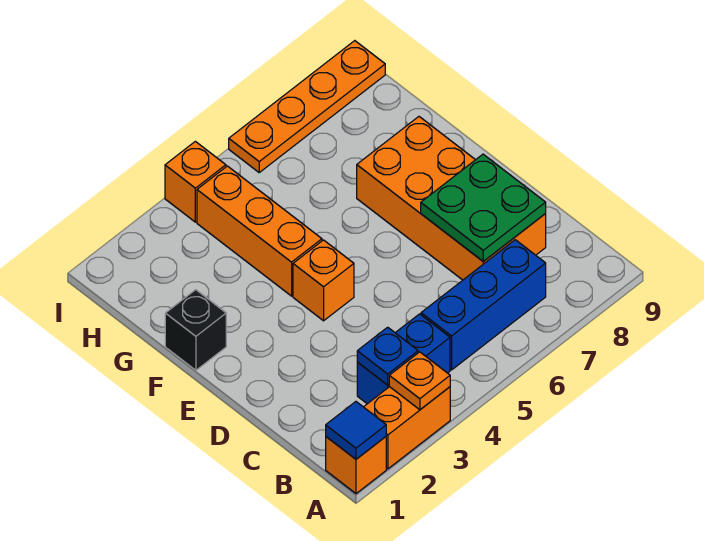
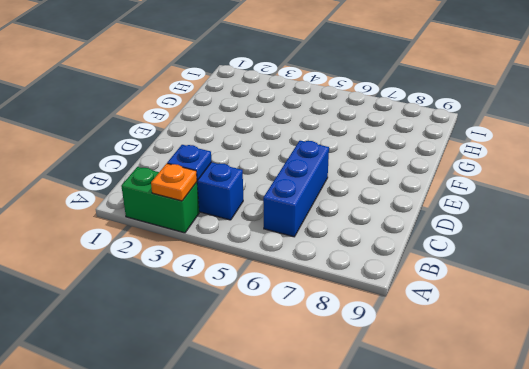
green 1x2 brick [121,167,199,233] -> orange 1x2 brick [364,387,450,469]
blue 1x3 brick [263,141,329,237] -> blue 1x3 brick turned to [421,240,546,370]
none -> orange 1x1 brick [326,437,386,494]
none -> orange 2x4 brick [357,117,546,280]
none -> orange 1x1 brick [293,240,354,321]

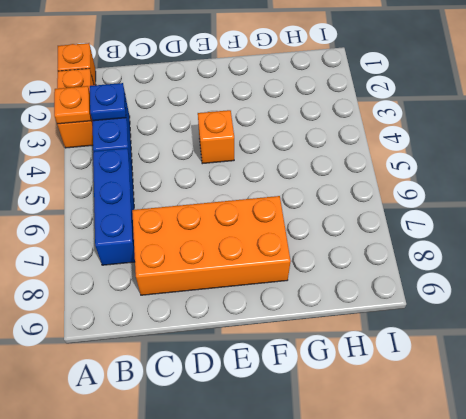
none -> black 1x1 brick [165,290,226,370]
none -> orange 1x3 brick [197,166,322,296]
none -> orange 1x1 brick [165,141,226,222]

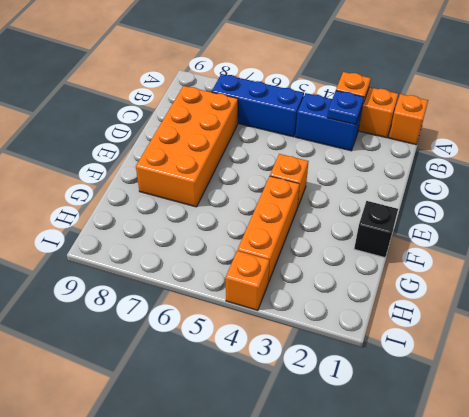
none -> orange 1x4 plate [229,41,385,172]
none -> blue 1x1 tile [326,402,386,459]
none -> green 2x2 plate [421,154,546,261]

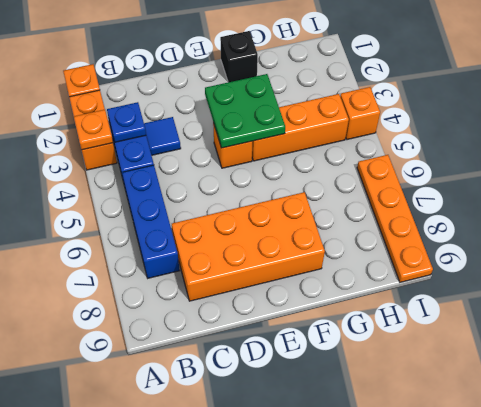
blue 1x1 tile [144,117,181,155] -> blue 1x1 tile moved to [326,402,386,459]
green 2x2 plate [205,74,285,148] -> green 2x2 plate moved to [421,154,546,261]

